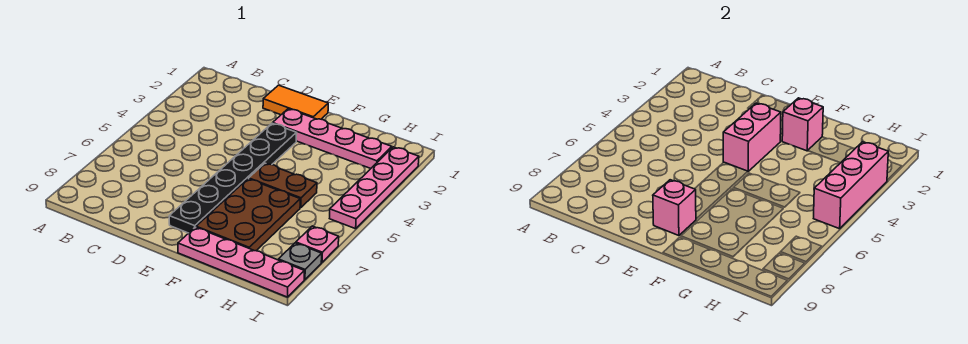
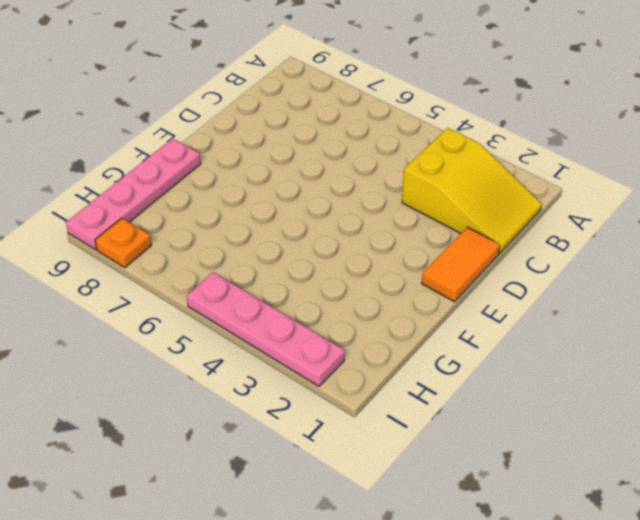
yellow 2x3 slope [402,128,542,254] -> none
orange 1x1 plate [95,218,151,268] -> grey 1x1 plate [278,243,322,279]
none -> pink 1x4 plate [273,109,392,168]
none -> black 1x6 plate [169,123,297,233]
none -> brown 1x2 plate [249,163,317,208]

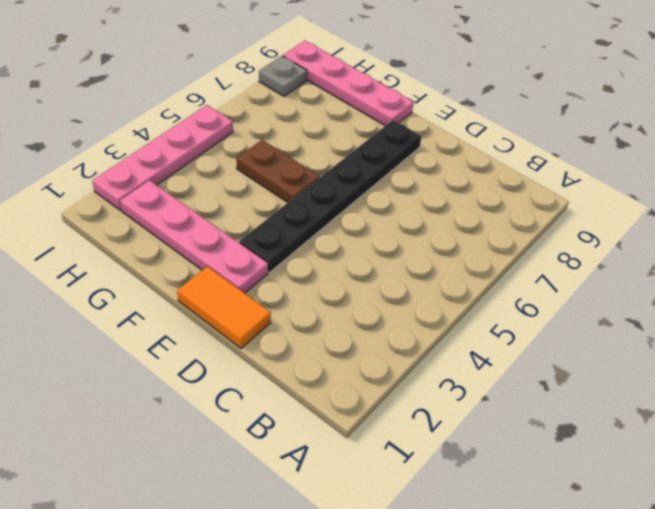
none -> brown 2x3 plate [196,179,300,251]
none -> pink 1x1 plate [296,226,339,262]
none -> pink 1x2 brick [723,103,781,171]

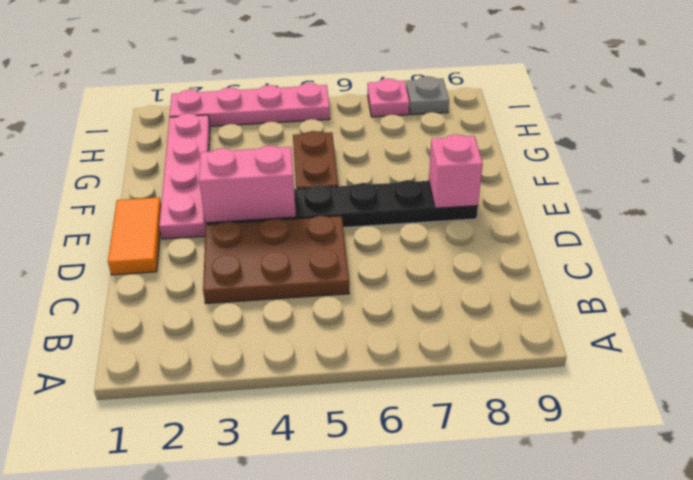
brown 2x3 plate [203,216,349,303] -> brown 2x3 plate moved to [196,179,300,251]
none -> pink 1x4 plate [178,227,304,297]
none -> pink 1x1 brick [782,98,823,151]
none -> pink 1x3 brick [814,142,888,229]

